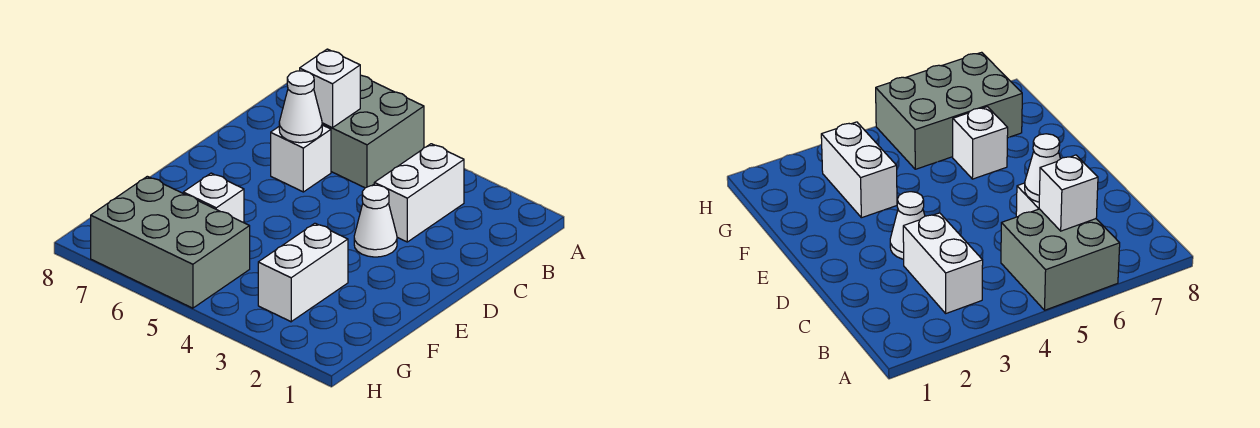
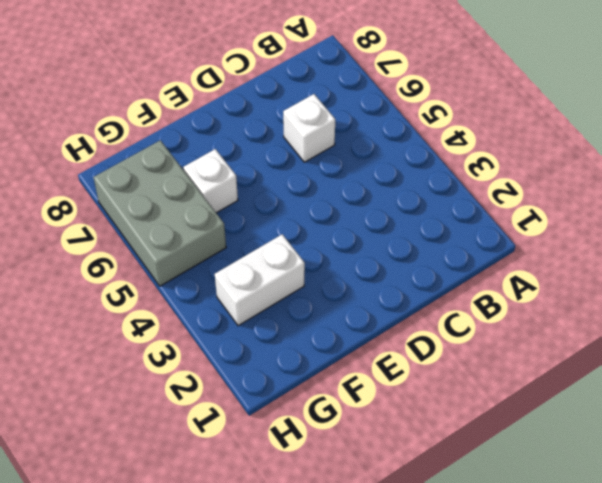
none -> grey 2x2 brick [322,75,424,188]
none -> white 1x2 brick [374,144,464,242]

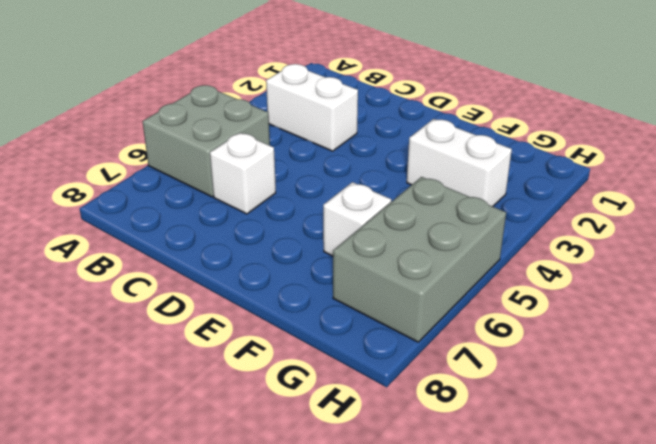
none -> white 1x1 cone [354,185,397,257]
none -> white 1x1 brick [300,49,360,128]

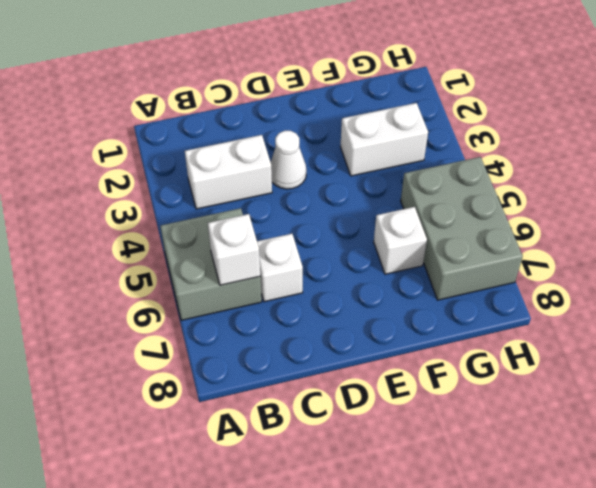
none -> white 1x1 cone [279,71,322,143]

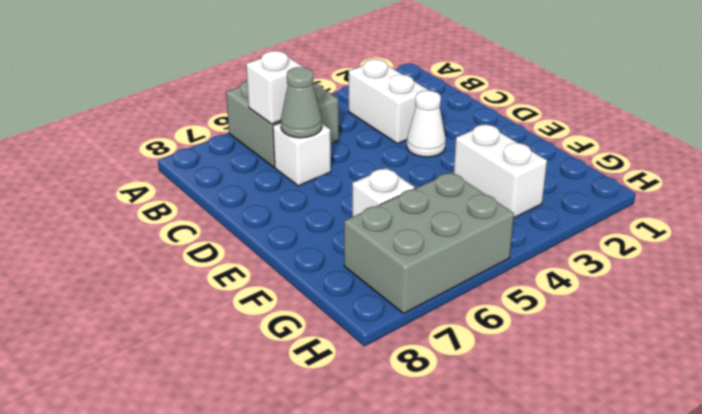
grey 1x1 cone [281,67,322,138] -> white 1x1 cone [279,71,322,143]

